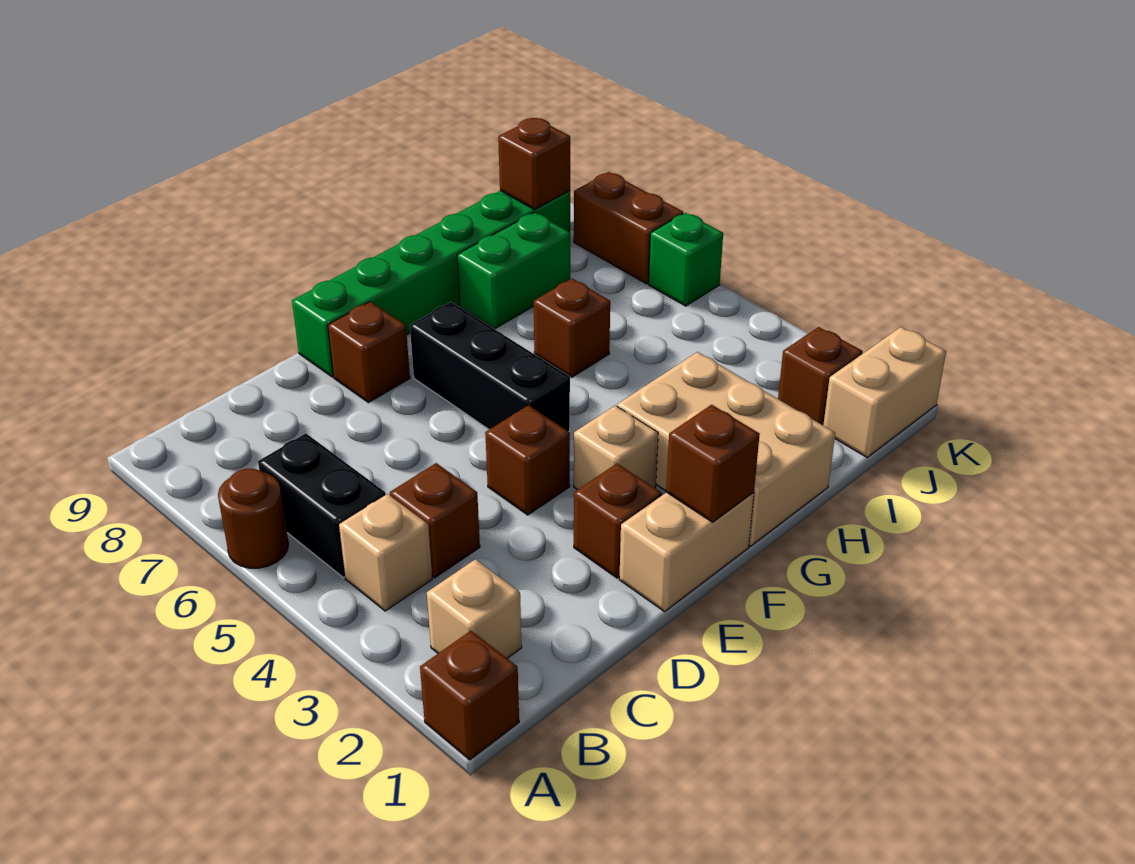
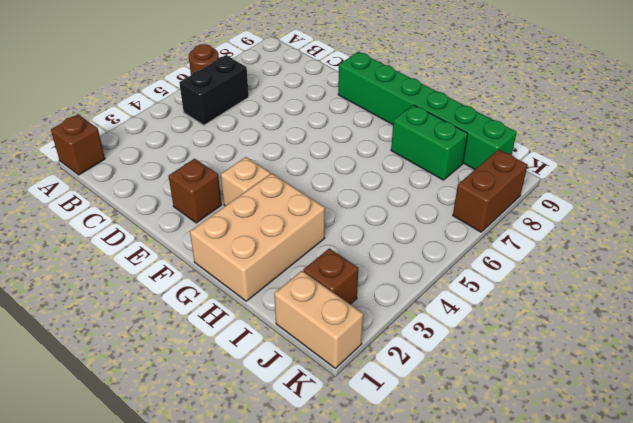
none -> tan 1x1 brick [427,559,522,658]
none -> tan 1x1 brick [339,494,432,611]
none -> brown 1x1 brick [390,463,480,578]

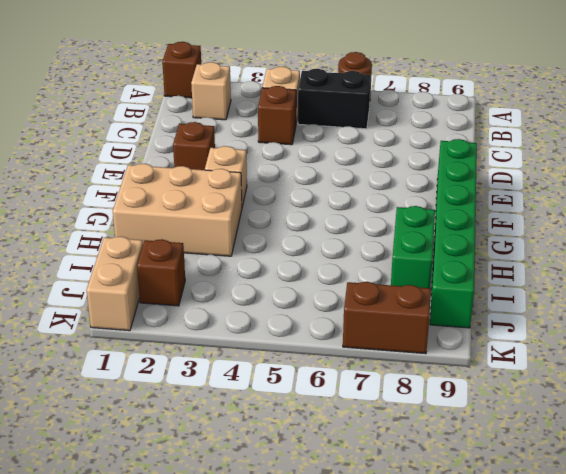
none -> tan 1x2 brick [619,492,754,611]
none -> brown 1x1 brick [485,405,570,515]
none -> brown 1x1 brick [328,302,410,403]

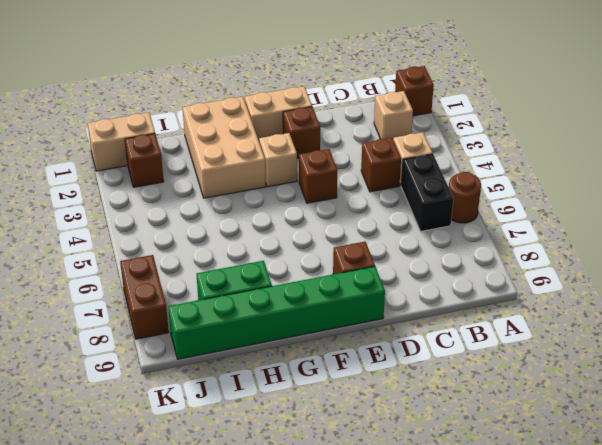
none -> black 1x3 brick [410,302,570,431]
none -> brown 1x1 brick [534,279,610,377]
none -> green 1x1 brick [648,213,723,306]

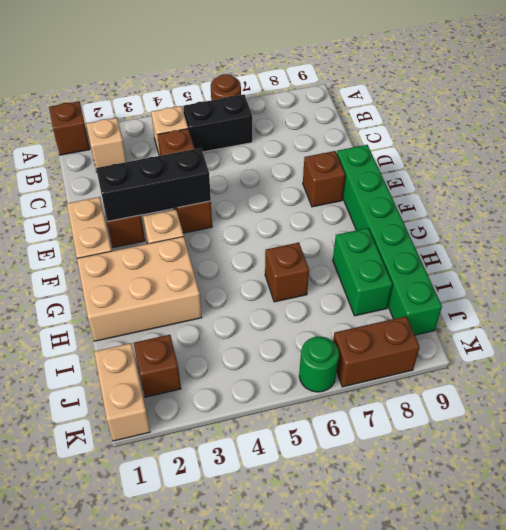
black 1x3 brick [96,148,211,221] -> black 1x3 brick moved to [410,302,570,431]
green 1x1 round brick [299,336,339,392] -> green 1x1 brick [648,213,723,306]
none -> brown 1x1 brick [666,405,760,522]
none -> brown 1x1 brick [498,118,570,210]

